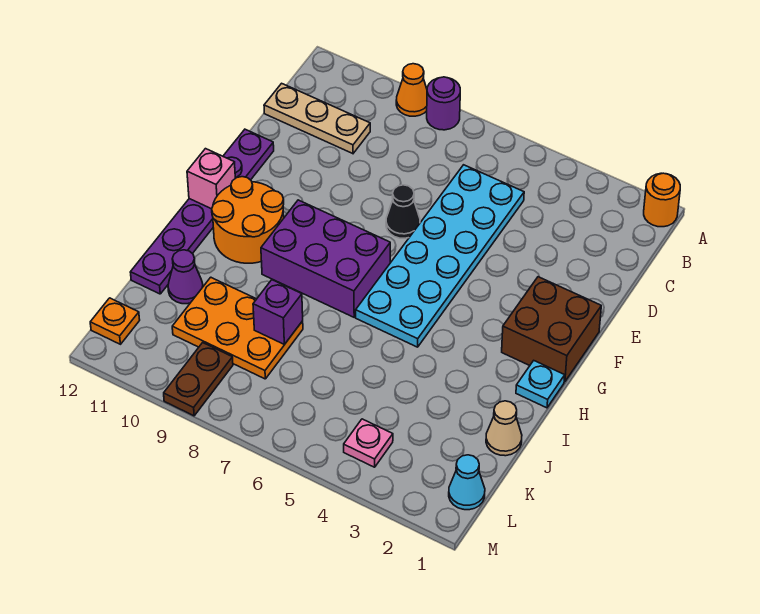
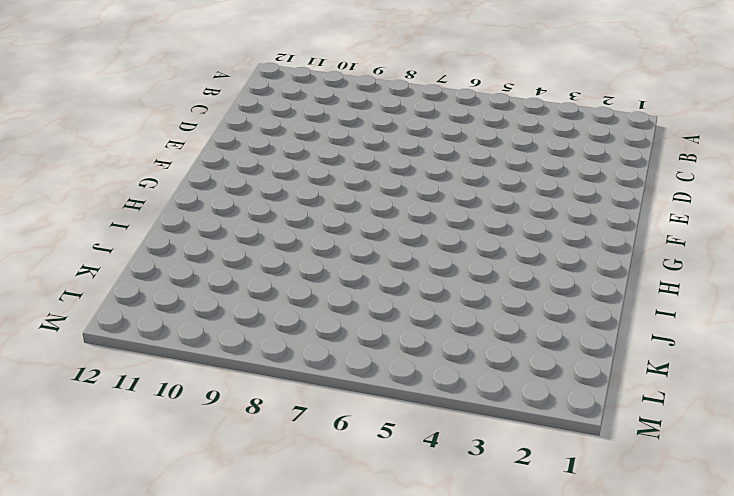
none -> orange 1x1 round brick [644,173,680,227]
none -> purple 1x1 round brick [427,77,460,130]
none -> orange 1x1 cone [396,64,427,116]

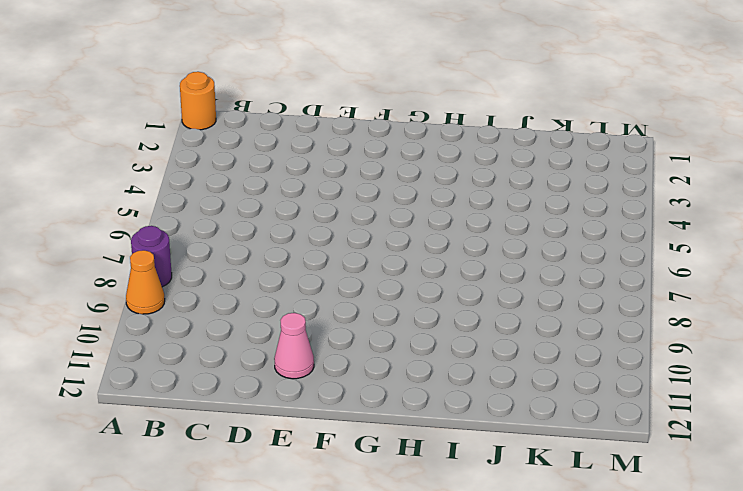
pink 1x1 cone [274,313,314,379] -> none
none -> cyan 2x6 plate [356,165,524,347]
none -> tan 1x3 plate [264,83,370,154]
none -> black 1x1 cone [386,185,420,238]

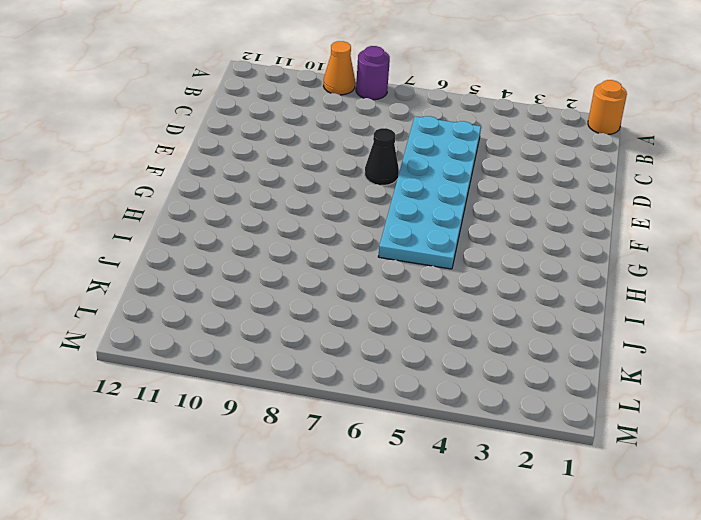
none -> tan 1x3 plate [264,83,370,154]
none -> purple 1x6 plate [130,129,274,294]
none -> brown 2x2 brick [502,277,601,382]

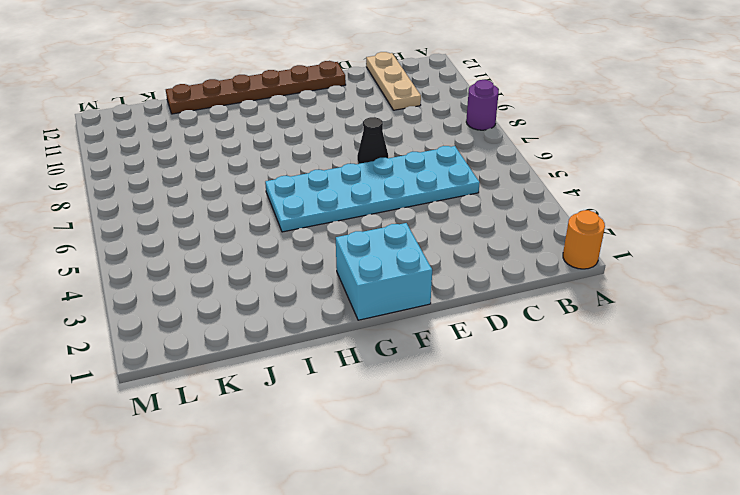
brown 1x6 plate [166,61,346,114] -> purple 1x6 plate [130,129,274,294]
cyan 2x2 brick [336,223,432,320] -> brown 2x2 brick [502,277,601,382]
none -> orange 1x1 cone [396,64,427,116]
none -> purple 2x3 brick [261,200,390,317]
none -> orange 2x2 round brick [212,177,284,263]

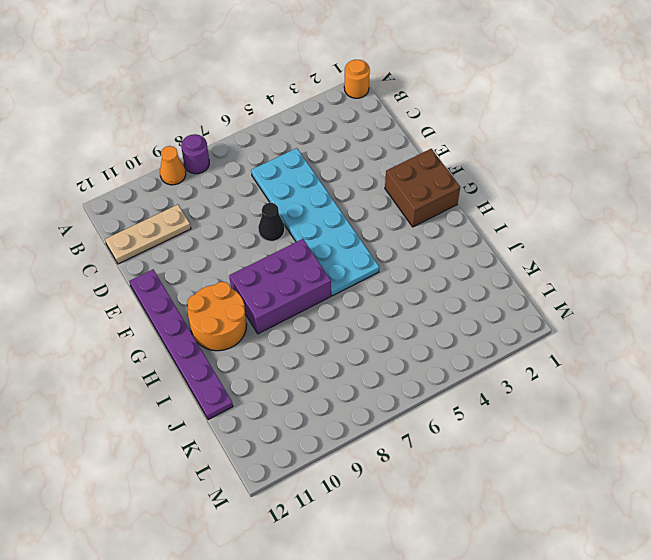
none -> cyan 1x1 plate [516,361,565,408]
none -> tan 1x1 cone [486,401,522,456]
none -> orange 2x3 plate [172,277,303,379]

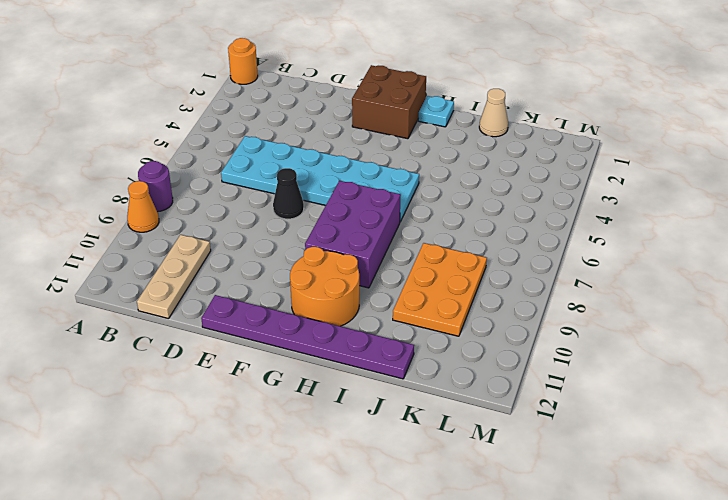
none -> purple 1x1 cone [168,250,203,304]
none -> cyan 1x1 cone [449,455,485,510]
none -> pink 1x1 plate [344,419,393,467]

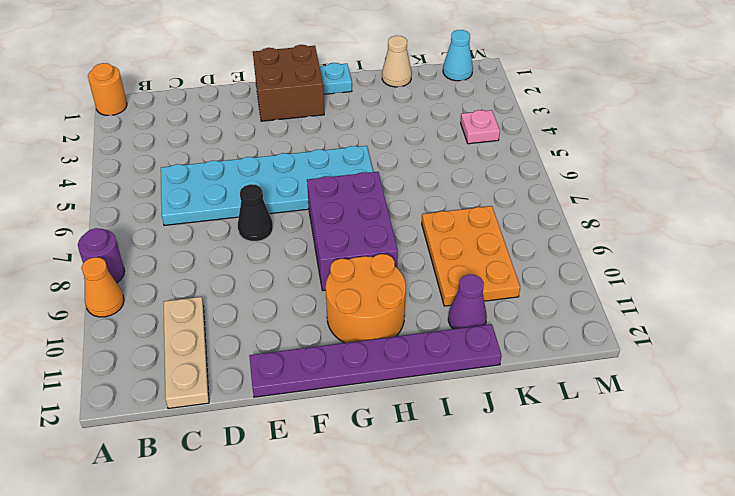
none -> brown 1x2 plate [164,343,233,416]
none -> orange 1x1 plate [90,298,140,344]
none -> pink 1x1 brick [187,149,235,209]

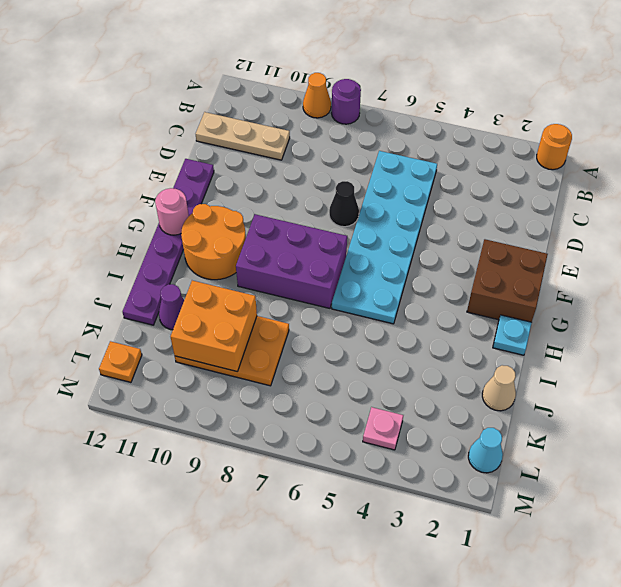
pink 1x1 round brick [155,188,189,235] -> pink 1x1 brick [187,149,235,209]
orange 2x2 brick [171,280,257,372] -> none
none -> brown 1x2 plate [164,343,233,416]
none -> purple 1x1 brick [253,280,303,344]

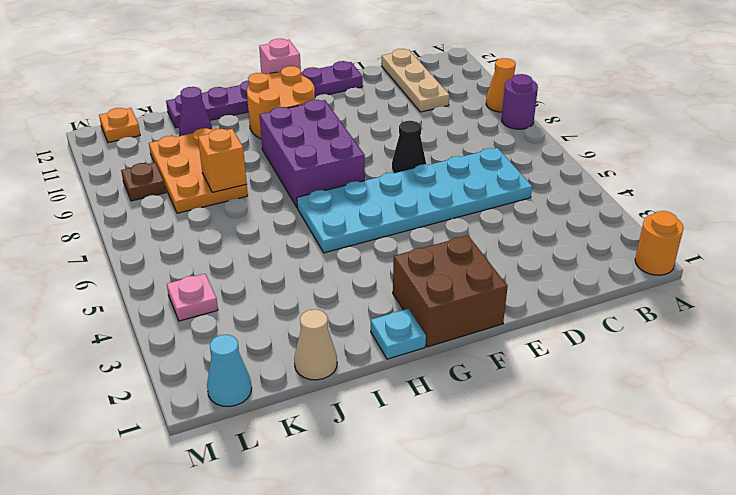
orange 1x1 brick [198,129,247,192] -> purple 1x1 brick [253,280,303,344]
brown 1x1 plate [121,163,166,201] -> brown 1x2 plate [164,343,233,416]

